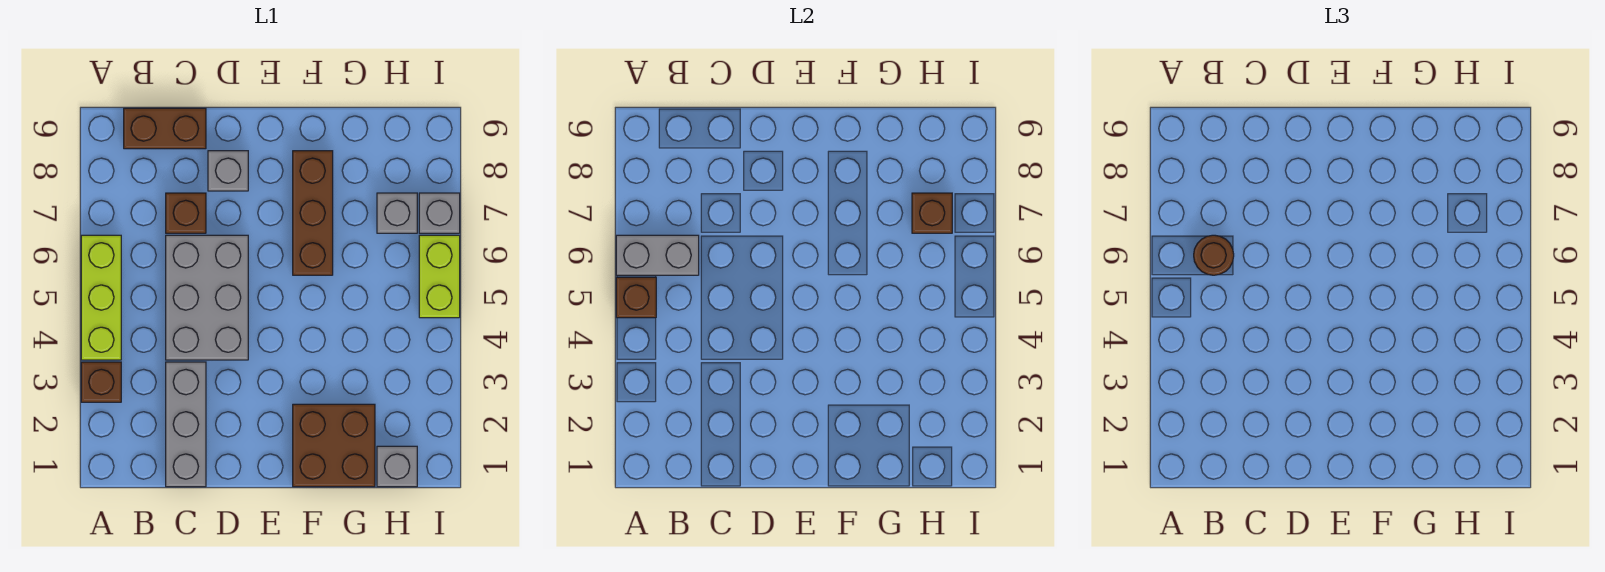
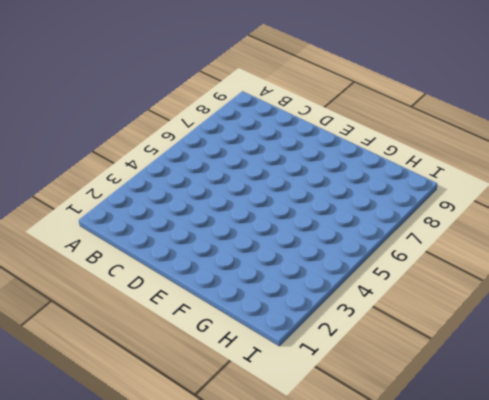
none -> brown 1x1 brick [81,362,121,402]
none -> lime 1x3 brick [81,235,121,360]
none -> brown 1x2 brick [124,108,206,149]

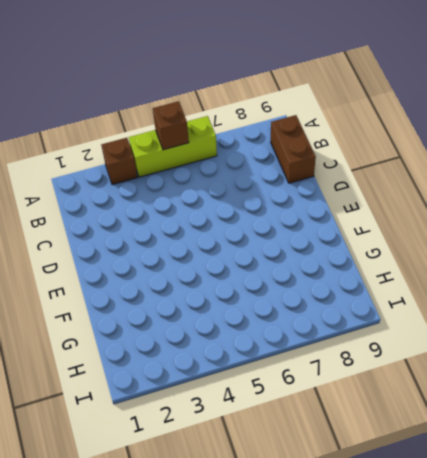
none -> grey 1x3 brick [166,362,206,487]
none -> grey 2x3 brick [166,235,248,360]
none -> brown 1x1 brick [166,193,206,233]

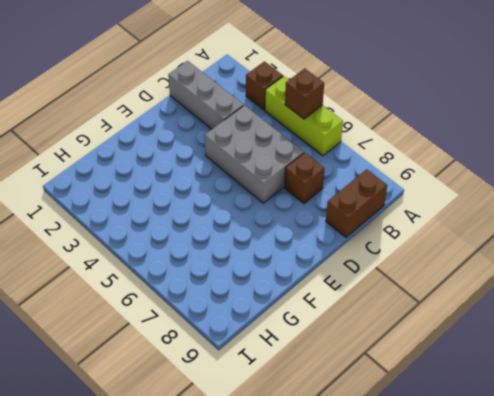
none -> grey 1x1 brick [208,151,248,191]
none -> brown 2x2 brick [293,404,375,487]
none -> brown 1x3 brick [293,151,333,275]

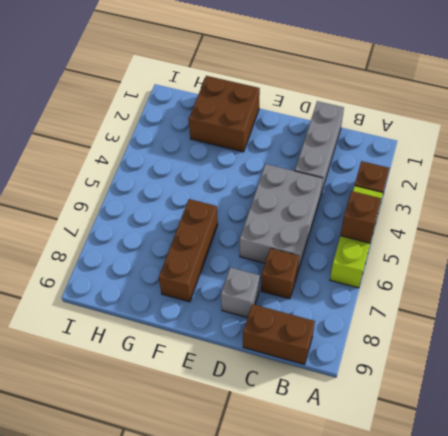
none -> grey 1x1 brick [377,446,417,487]
none -> grey 1x1 brick [377,193,417,233]
none -> lime 1x2 brick [419,235,460,318]

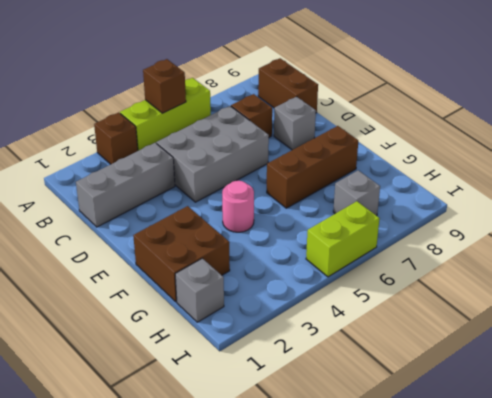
pink 1x1 round brick [222,181,254,232] -> none
none -> grey 1x1 brick [419,193,460,233]
none -> grey 1x2 brick [616,235,699,275]
none -> brown 1x1 brick [912,193,952,233]

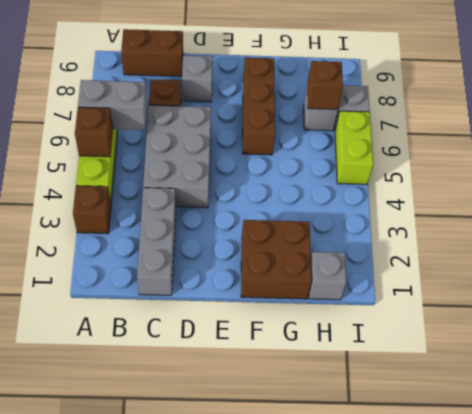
none -> brown 1x1 round brick [1194,235,1234,275]

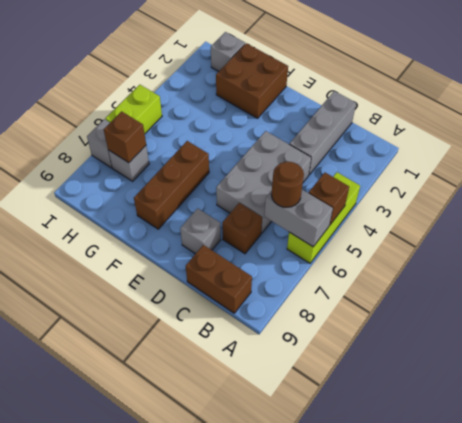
none -> brown 1x1 brick [81,362,121,402]

